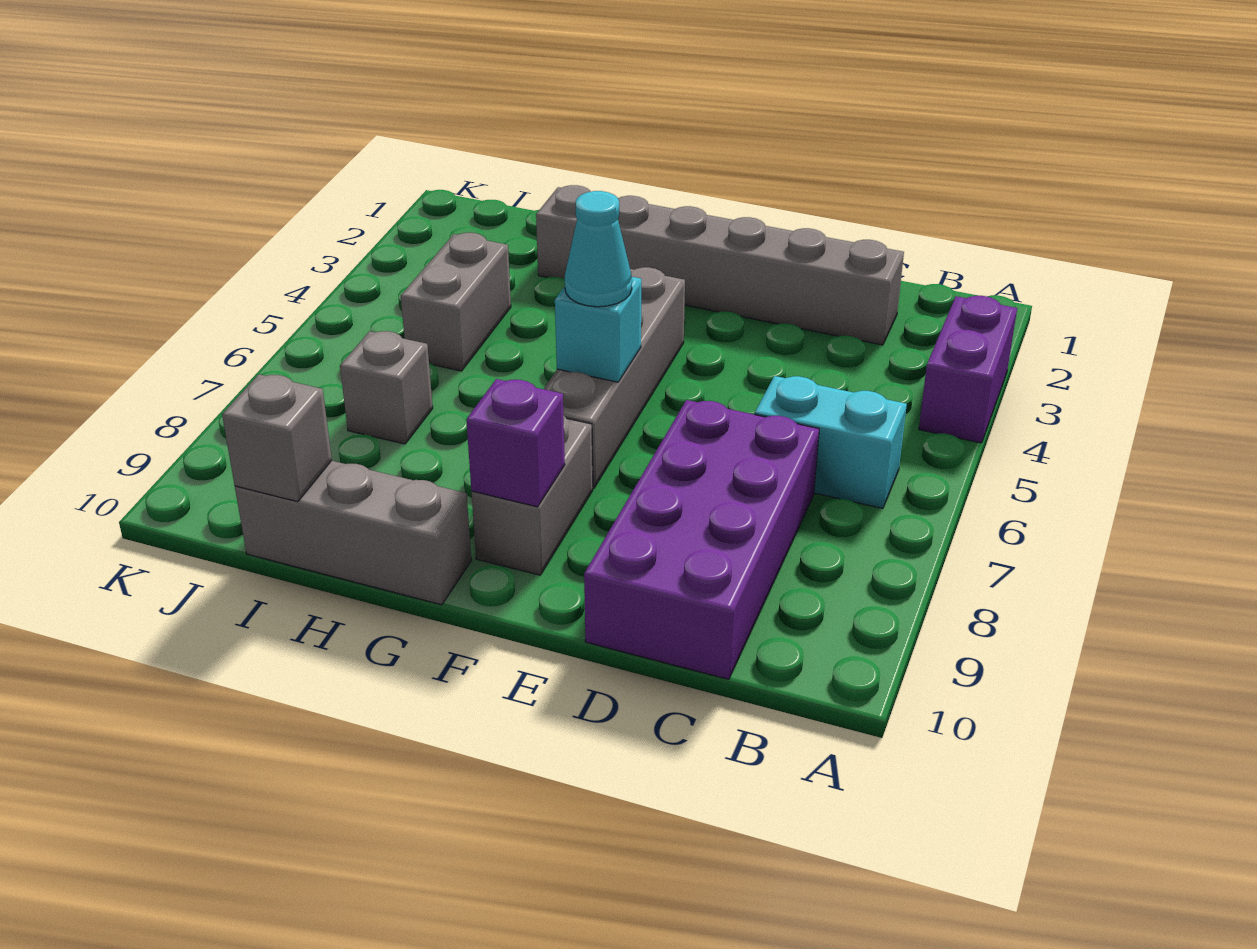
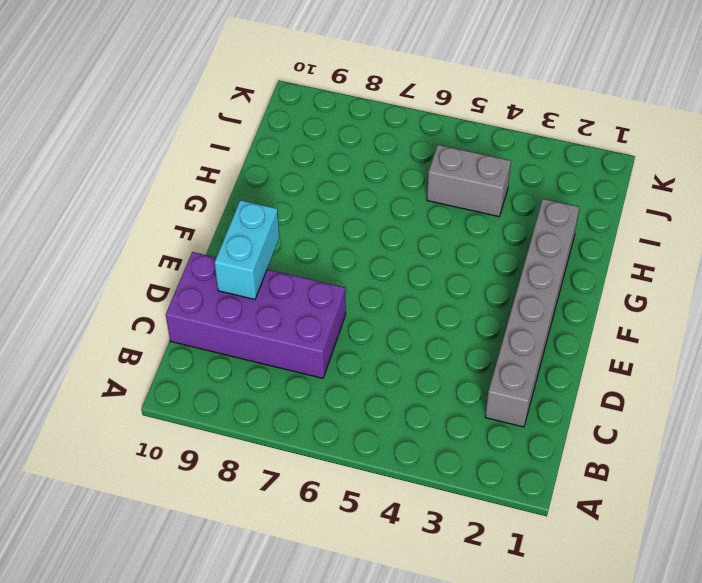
cyan 1x2 brick [215,200,279,299] -> cyan 1x2 brick moved to [755,376,907,509]
none -> purple 1x2 brick [919,296,1017,443]
none -> grey 1x4 brick [544,267,685,488]
none -> grey 1x2 brick [472,415,593,575]

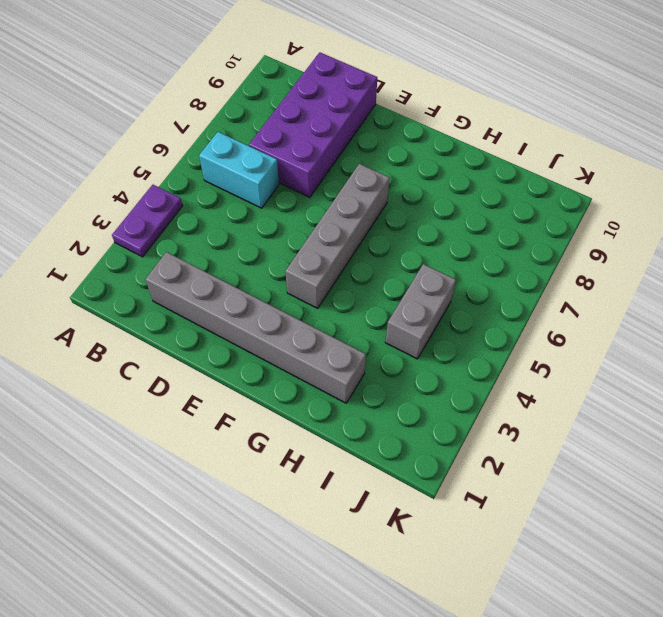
purple 1x2 plate [112,185,182,257] -> purple 1x2 brick [919,296,1017,443]
none -> grey 1x2 brick [472,415,593,575]
none -> grey 1x3 brick [235,461,472,605]
none -> grey 1x1 brick [340,331,433,444]

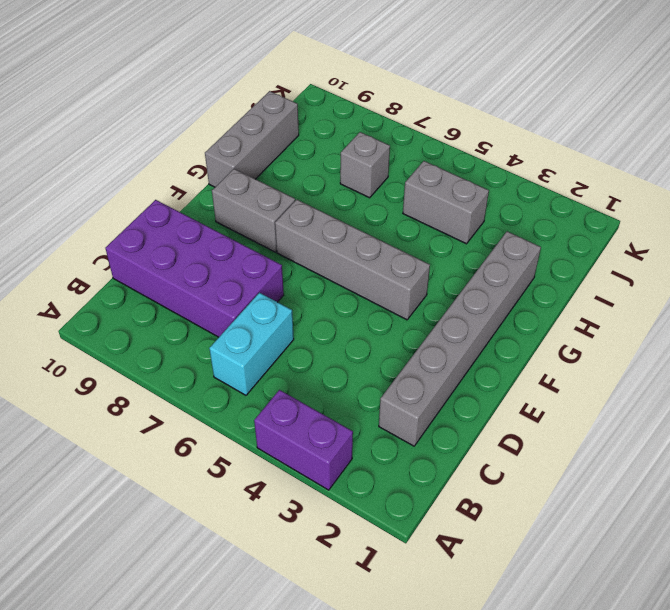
none -> cyan 1x1 brick [555,277,641,382]
none -> purple 1x1 brick [466,379,565,507]
none -> grey 1x1 brick [222,374,332,502]

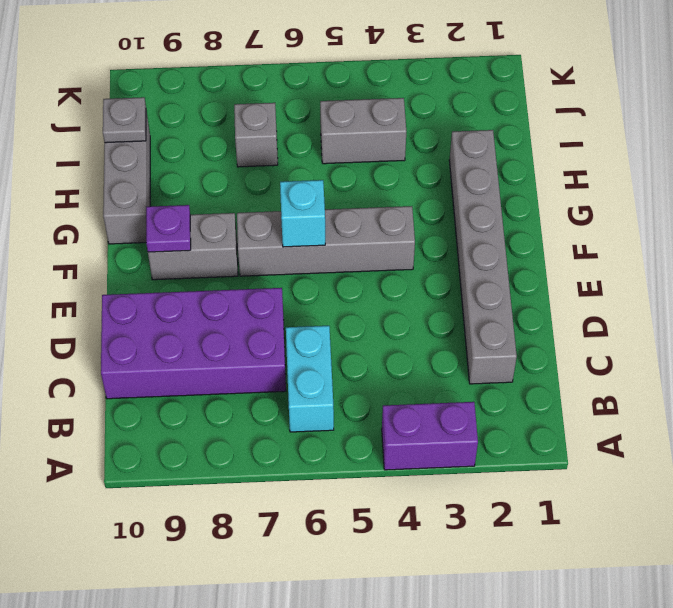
purple 1x1 plate [146,205,191,252] -> purple 1x1 brick [466,379,565,507]
grey 1x1 plate [103,97,146,143] -> grey 1x1 brick [222,374,332,502]
none -> cyan 1x1 cone [565,191,632,307]

